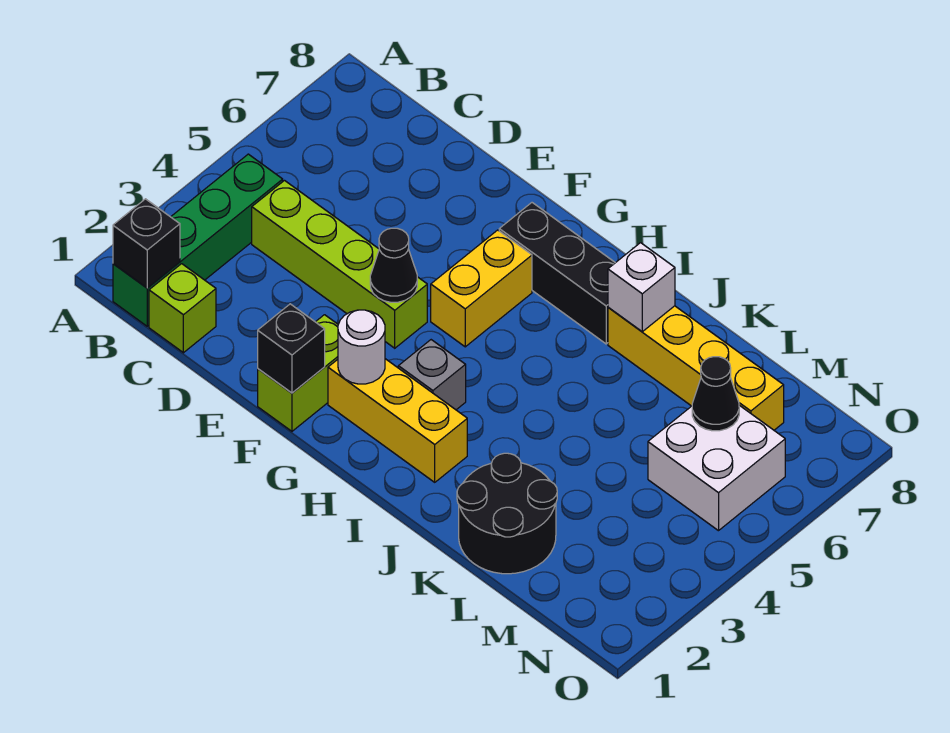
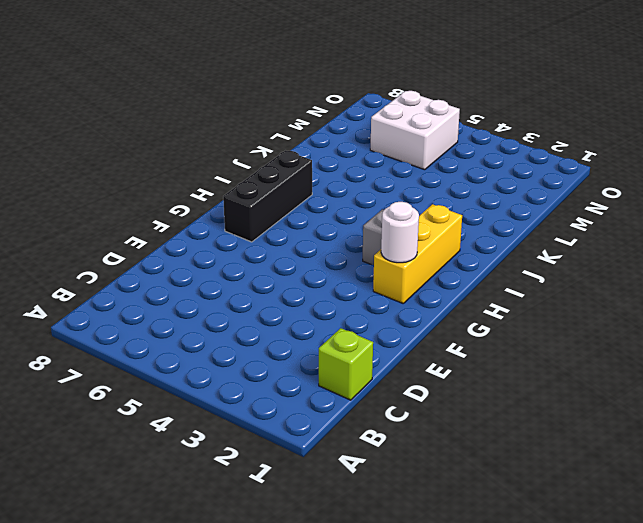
none -> green 1x4 brick [113,154,283,326]
none -> lime 1x4 brick [252,181,427,348]
none -> lime 1x2 brick [258,315,338,431]

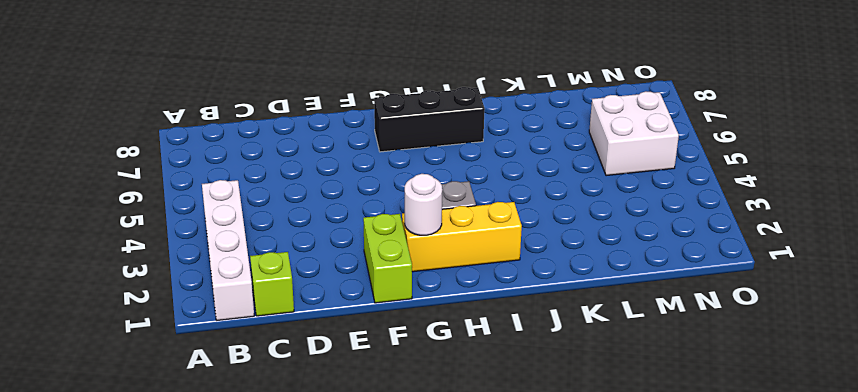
white 1x4 brick [202,180,254,320] -> green 1x4 brick [113,154,283,326]
none -> lime 1x4 brick [252,181,427,348]
none -> yellow 1x2 brick [431,230,532,347]
none -> yellow 1x4 brick [608,306,784,430]

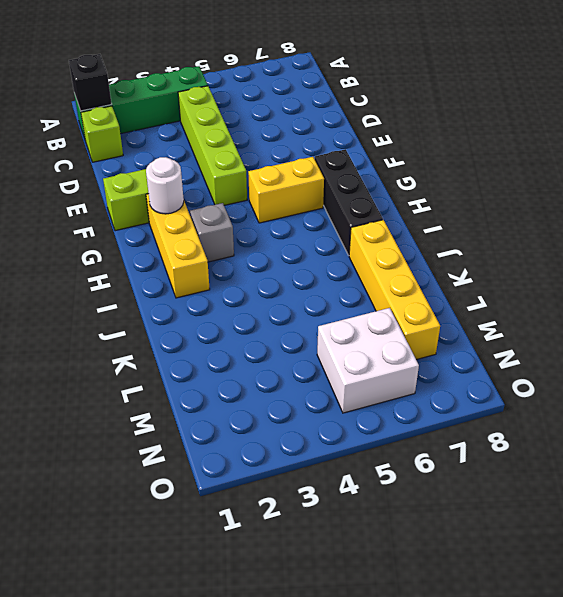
none -> black 2x2 round brick [457,453,557,574]
none -> black 1x1 brick [258,304,325,393]
none -> black 1x1 cone [370,228,417,302]

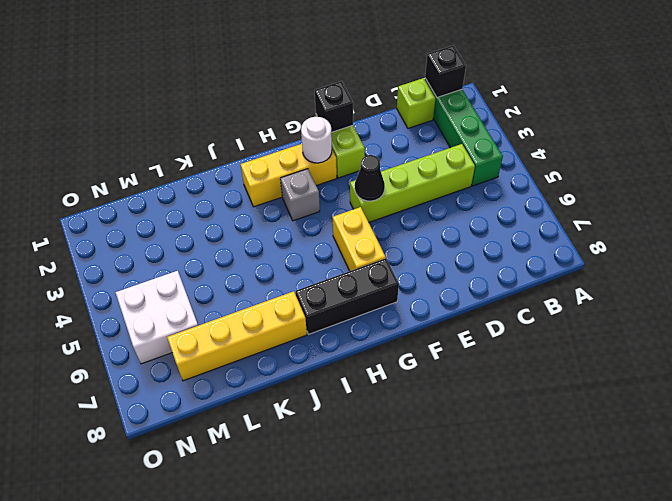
none -> black 2x2 round brick [457,453,557,574]
none -> white 1x1 brick [608,243,675,332]
none -> black 1x1 cone [692,357,739,431]

